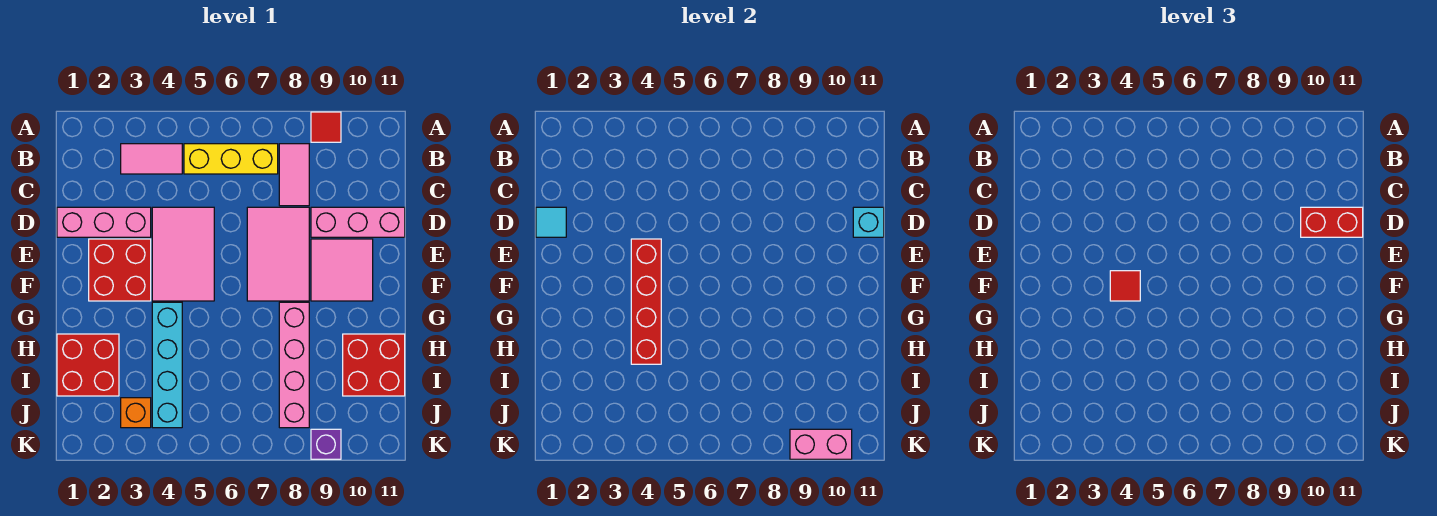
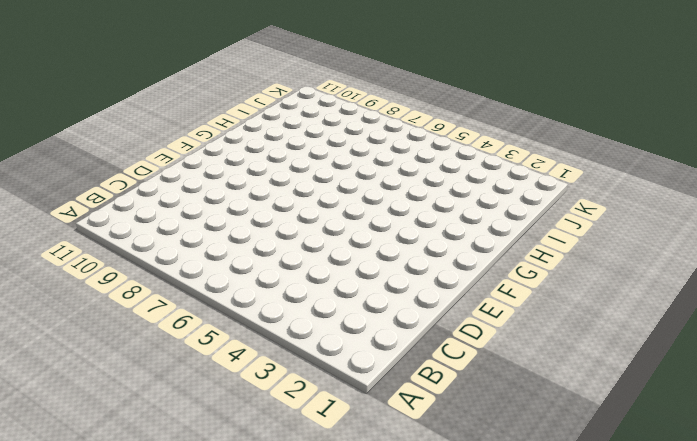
none -> red 1x1 tile [311,112,341,142]
none -> pink 1x2 tile [121,144,182,174]
none -> yellow 1x3 brick [184,144,278,174]

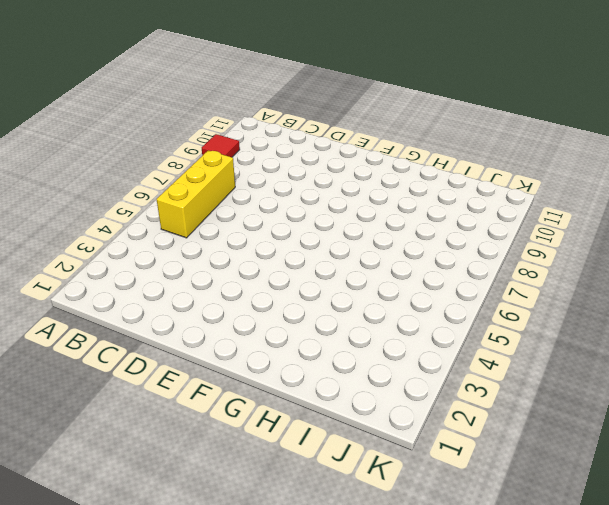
none -> pink 1x2 tile [121,144,182,174]
none -> pink 1x2 tile [279,144,309,206]
none -> pink 1x3 brick [57,207,151,237]

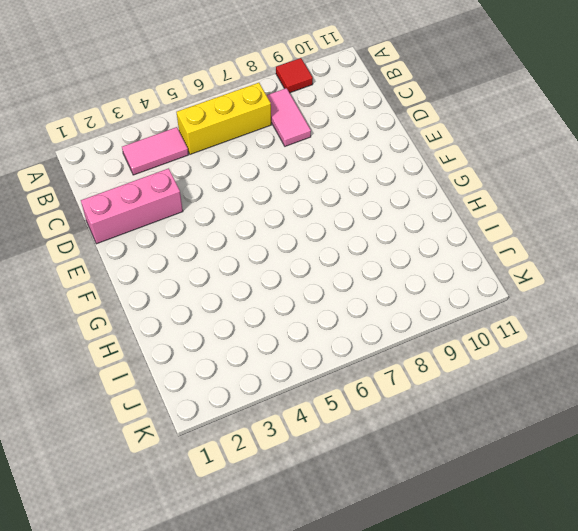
none -> pink 2x3 tile [152,207,214,301]
none -> pink 2x3 tile [247,207,309,301]
none -> pink 1x3 brick [311,207,405,237]

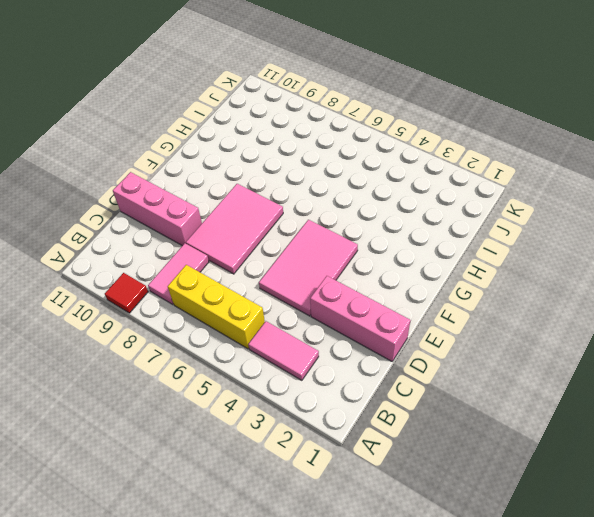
none -> red 2x2 brick [89,239,151,301]
none -> pink 2x2 tile [311,239,373,301]
none -> cyan 1x4 brick [152,302,182,428]

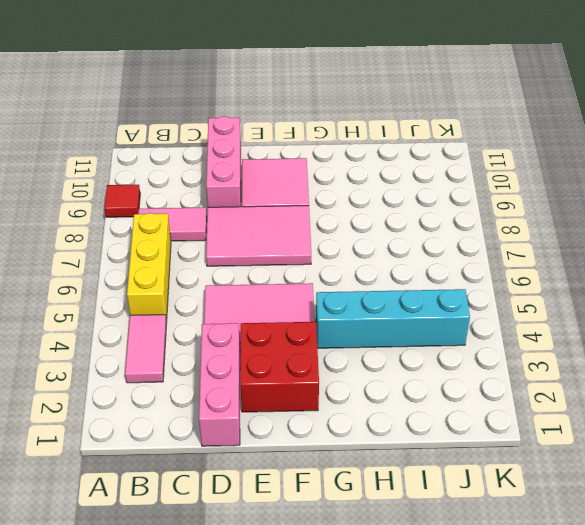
none -> pink 1x4 brick [279,302,309,428]
none -> red 2x2 brick [57,334,119,396]
none -> red 2x2 brick [343,334,405,396]

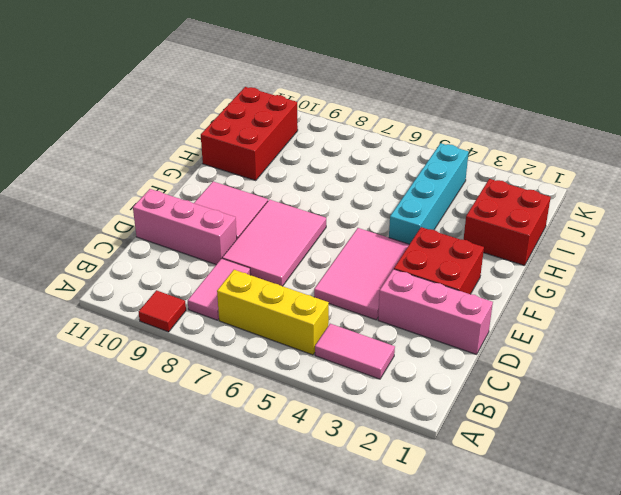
red 2x3 brick [201,87,298,181] -> red 2x2 brick [343,334,405,396]
none -> pink 1x4 brick [279,302,309,428]
none -> orange 1x1 brick [121,398,151,428]
none -> purple 1x1 brick [311,429,341,459]

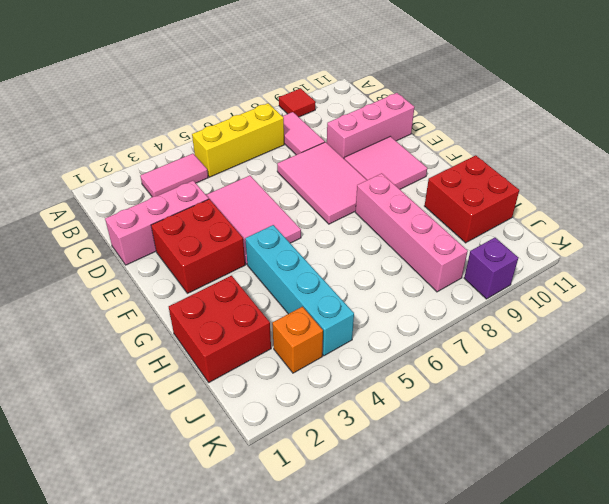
none -> cyan 1x1 tile [536,207,566,237]
none -> cyan 1x1 brick [853,207,884,237]
none -> red 1x4 brick [631,239,661,364]

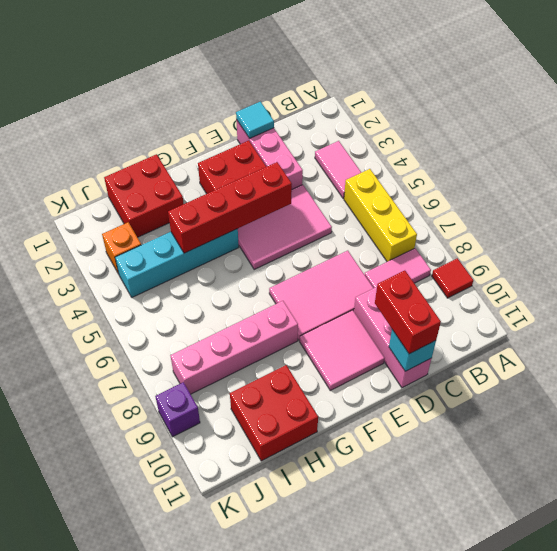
none -> pink 1x2 brick [790,429,852,459]
none -> red 1x1 tile [1110,271,1140,301]

